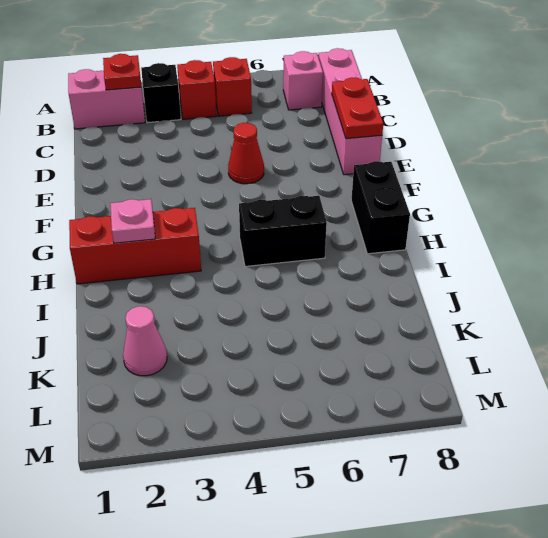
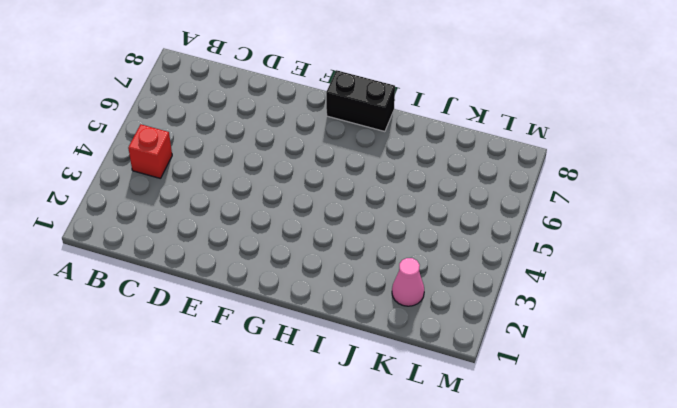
none -> pink 1x2 brick [68,69,145,129]
none -> black 1x1 brick [141,63,181,123]
none -> red 1x1 brick [213,57,252,116]

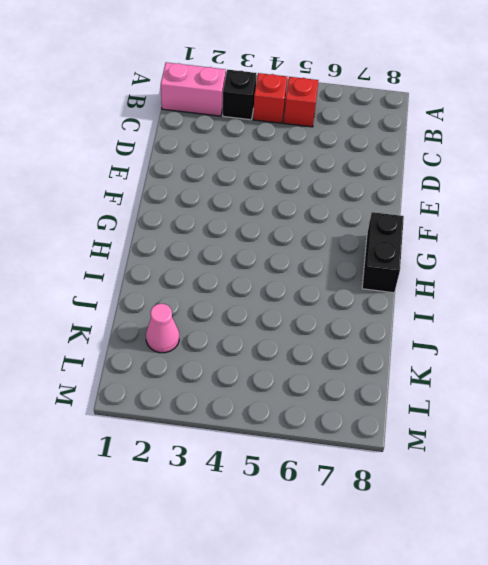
none -> pink 1x1 brick [283,51,323,110]
none -> pink 1x4 brick [318,48,382,175]
none -> red 1x1 cone [228,123,264,184]

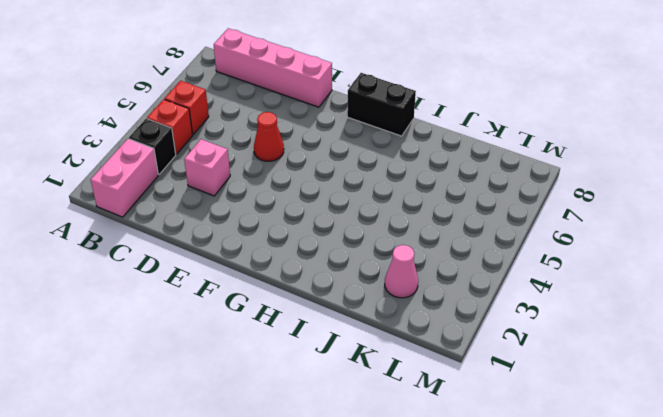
pink 1x1 brick [184,139,230,196] -> pink 1x1 brick moved to [283,51,323,110]
none -> red 1x3 brick [69,208,201,284]
none -> black 1x2 brick [239,196,327,266]
none -> red 1x1 plate [103,54,141,90]

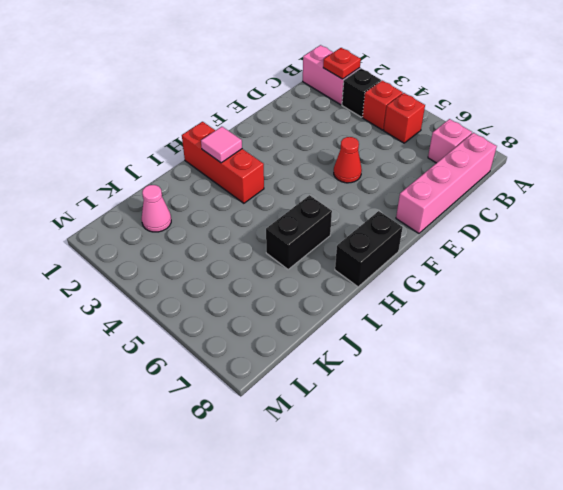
pink 1x1 tile [201,127,242,163] -> pink 1x1 plate [110,199,155,243]
black 1x2 brick [266,195,332,269] -> black 1x2 brick turned to [239,196,327,266]
none -> red 1x2 plate [332,78,383,139]

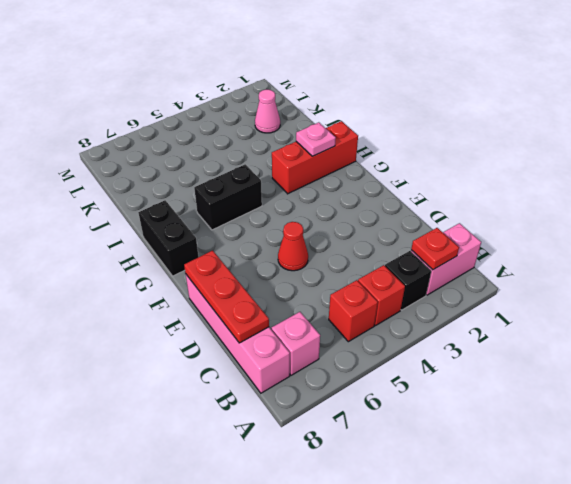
red 1x3 plate [184,251,269,343] -> red 1x2 plate [332,78,383,139]

